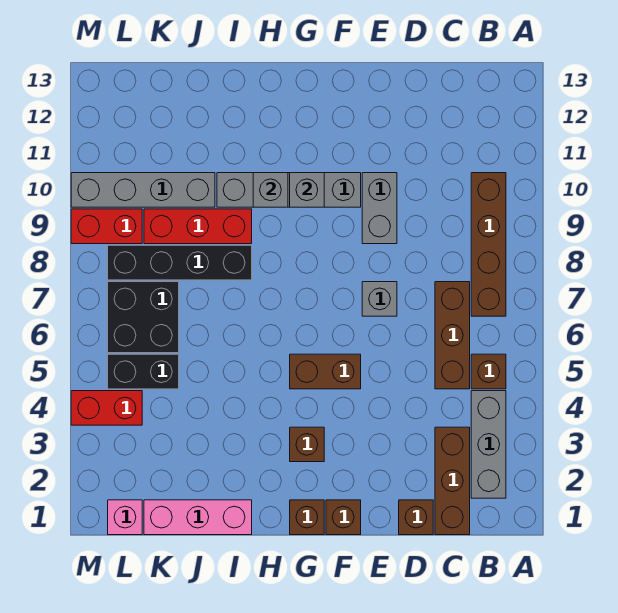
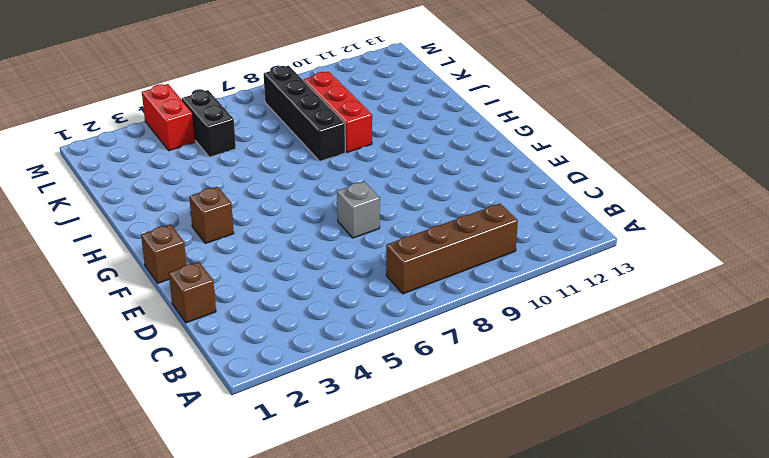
none -> grey 1x3 brick [471,391,506,498]
none -> brown 1x1 brick [471,354,506,389]
none -> brown 1x3 brick [435,427,470,535]

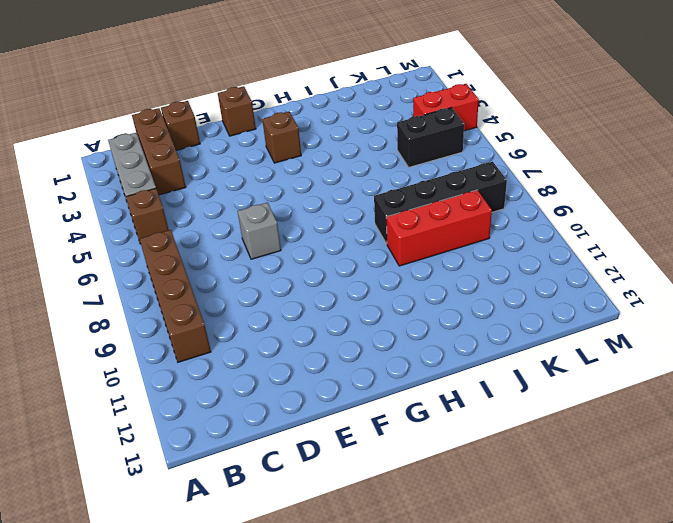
none -> brown 1x3 brick [435,282,470,389]
none -> grey 1x2 brick [362,173,397,244]
none -> brown 1x2 brick [290,354,361,389]

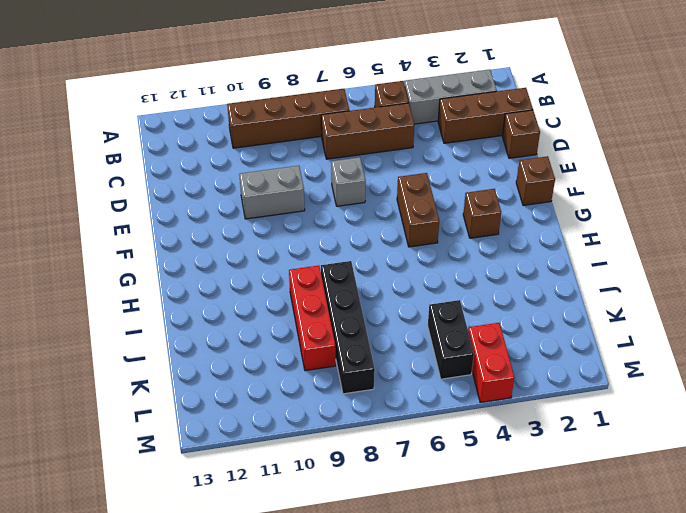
none -> grey 1x4 brick [217,173,361,207]
none -> brown 1x1 brick [290,500,324,535]
none -> pink 1x3 brick [144,500,252,535]

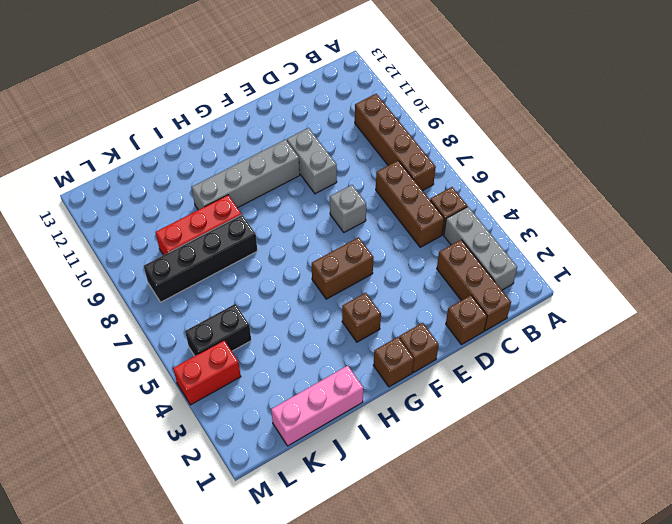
none -> grey 1x4 brick [71,173,215,207]
none -> black 2x2 brick [108,282,179,353]
none -> pink 1x1 brick [108,500,142,535]

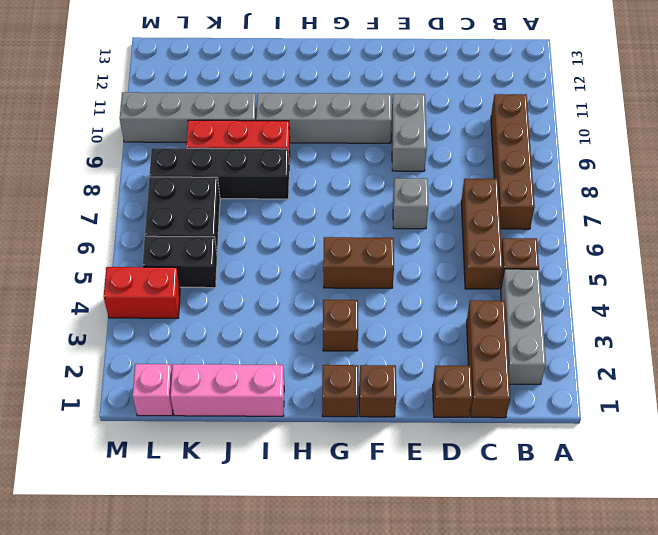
none -> red 1x2 brick [71,209,142,244]
none -> grey 1x1 brick [290,173,324,207]
none -> grey 1x1 brick [253,173,288,207]

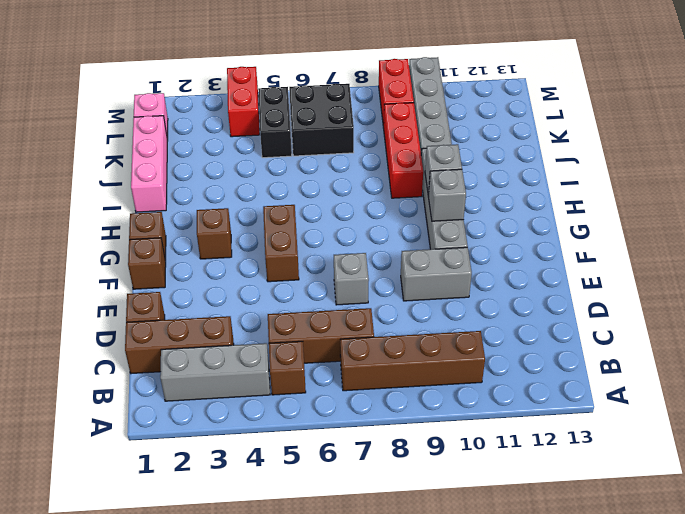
none -> black 1x4 brick [108,245,252,280]

